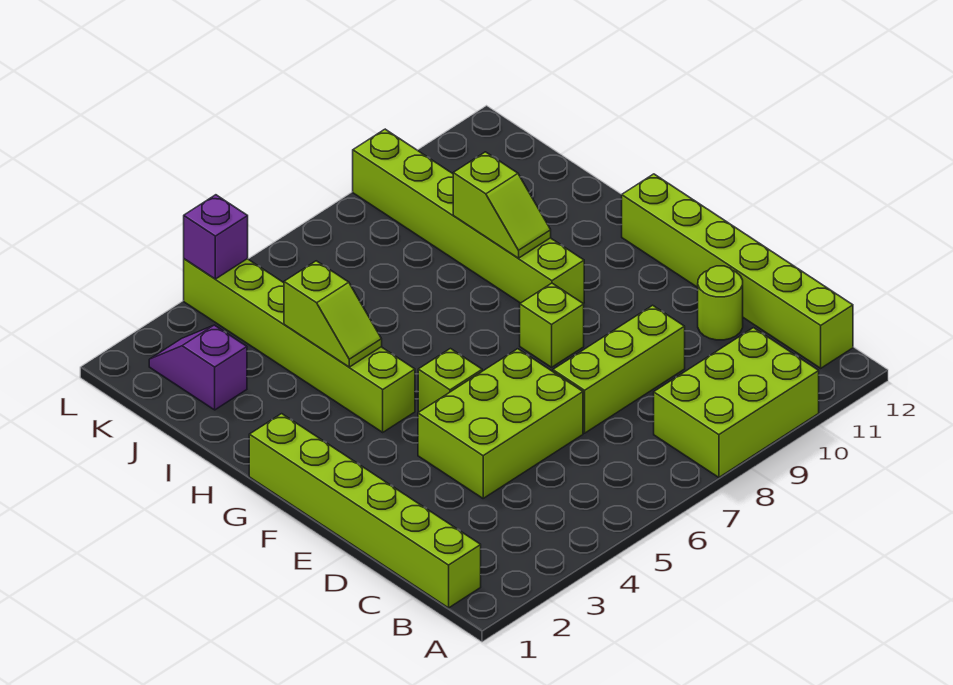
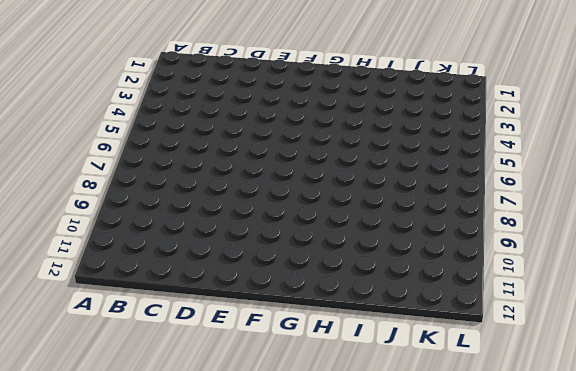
none -> lime 2x3 brick [654,328,819,477]
none -> lime 1x6 brick [249,414,481,608]
none -> lime 1x6 brick [622,174,853,368]

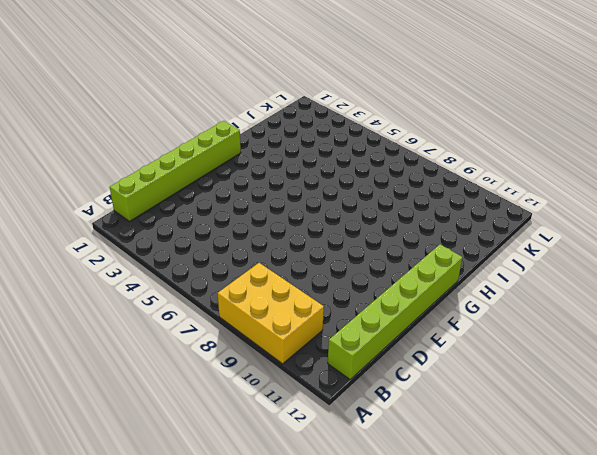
yellow 2x3 brick [217,263,324,364] -> lime 2x3 brick [654,328,819,477]
none -> lime 2x3 brick [418,349,583,498]
none -> lime 1x3 brick [553,305,685,433]
none -> lime 1x1 round brick [698,266,743,340]

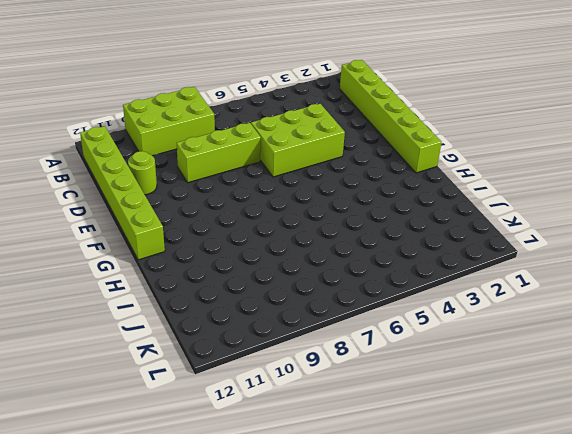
none -> lime 1x1 brick [418,349,482,412]
none -> lime 1x1 brick [520,283,584,367]
none -> lime 1x6 brick [184,259,415,432]

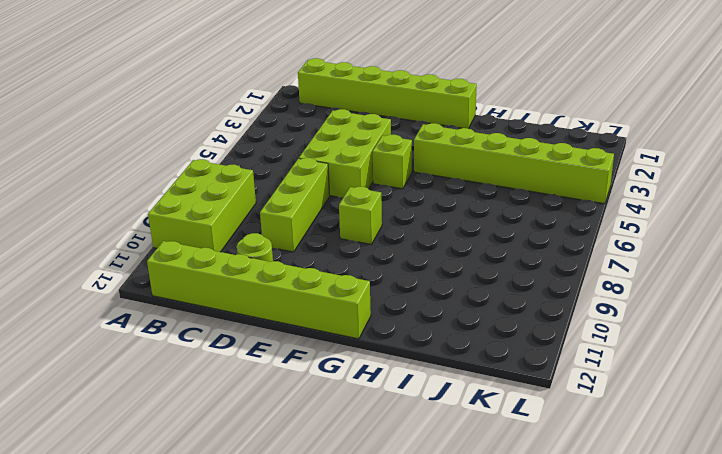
none -> lime 1x6 brick [353,129,584,304]
none -> purple 1x2 slope [149,325,247,410]
none -> lime 1x2 slope [284,261,382,367]

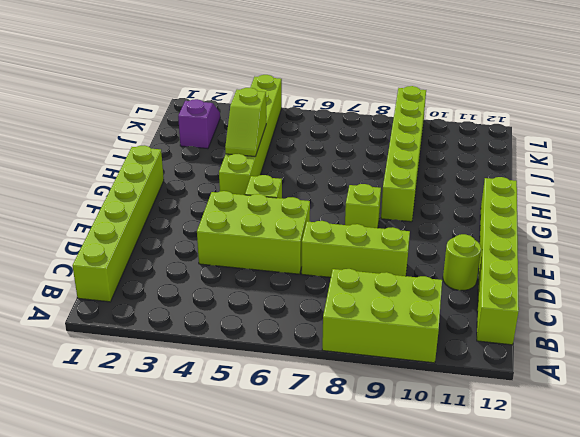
none -> lime 1x2 slope [453,152,551,258]
none -> purple 1x1 brick [184,195,248,279]

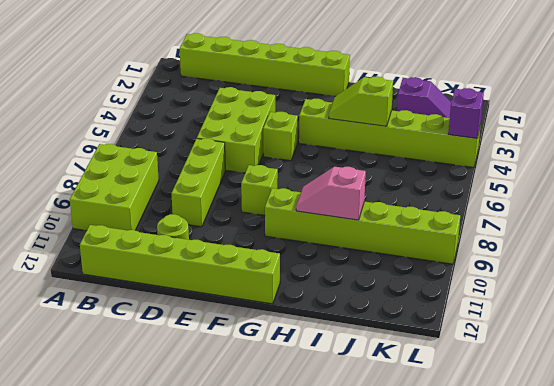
pink 1x2 slope [296,167,366,220] -> lime 1x2 slope [453,152,551,258]

